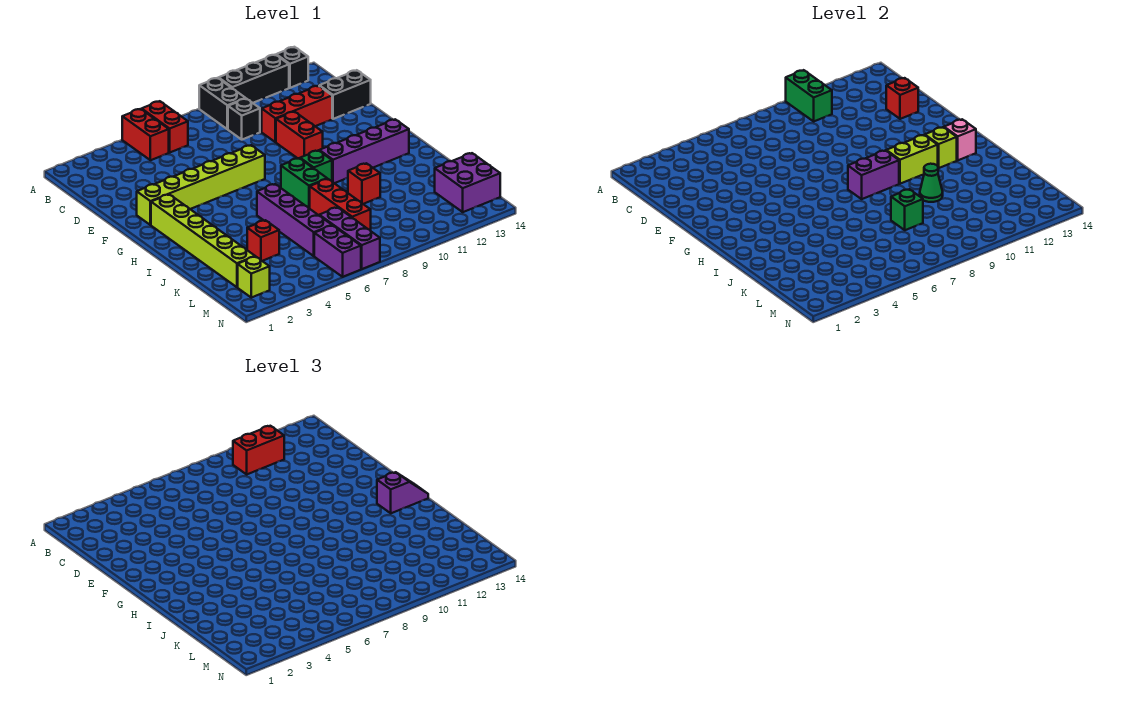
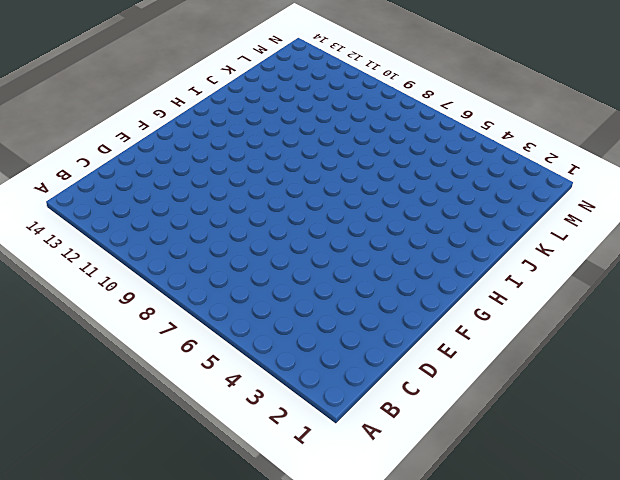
none -> red 1x2 brick [122,109,169,160]
none -> red 1x2 brick [142,101,188,152]
none -> black 1x2 brick [199,78,246,129]
none -> black 1x3 brick [219,55,289,103]

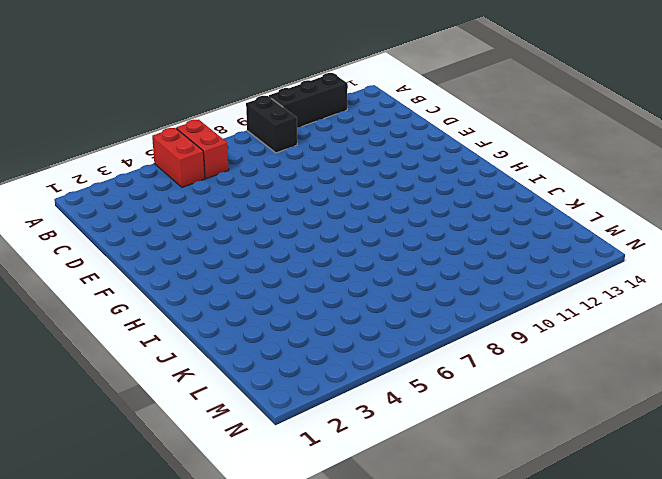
none -> black 1x1 brick [276,47,308,88]
none -> black 1x1 brick [228,99,260,140]
none -> red 1x3 brick [262,86,332,142]
none -> black 1x2 brick [319,70,371,119]

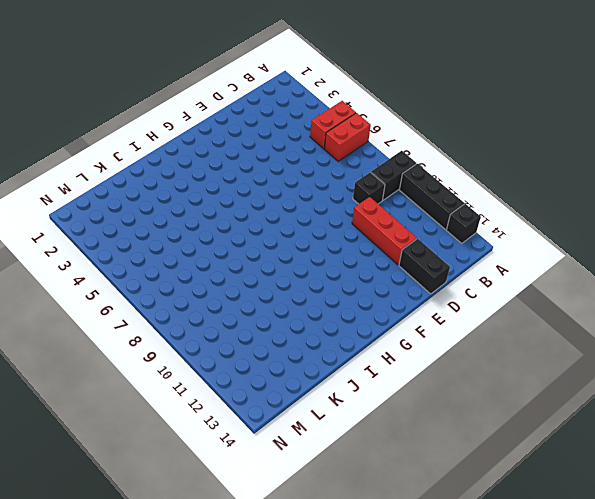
none -> red 1x2 brick [276,112,323,158]
none -> lime 1x6 brick [137,145,265,225]
none -> lime 1x6 brick [151,194,255,287]
none -> green 1x2 brick [281,158,327,209]

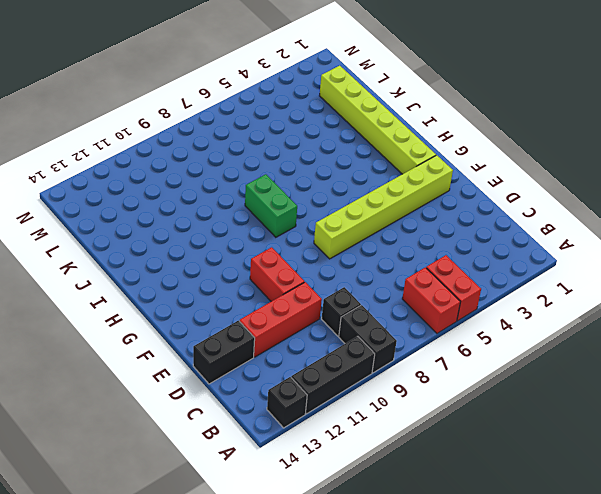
none -> green 1x1 brick [300,150,332,181]
none -> purple 1x4 brick [319,119,409,183]
none -> purple 1x4 brick [257,184,332,256]
none -> red 1x3 brick [310,179,371,231]

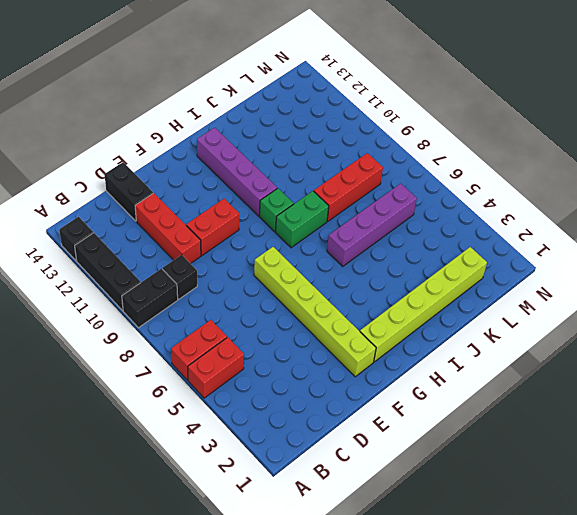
none -> red 1x1 brick [348,163,380,204]
none -> red 1x1 brick [247,220,279,261]
none -> purple 1x3 brick [319,207,380,269]
none -> purple 2x2 brick [435,153,500,212]

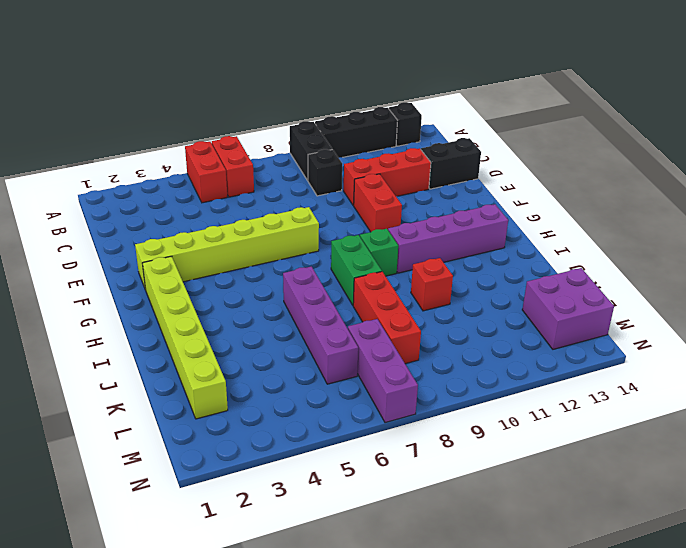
none -> red 1x1 brick [247,220,279,261]
none -> lime 1x1 brick [238,257,270,298]
none -> purple 1x2 brick [314,226,361,277]
none -> green 1x2 brick [786,70,832,121]

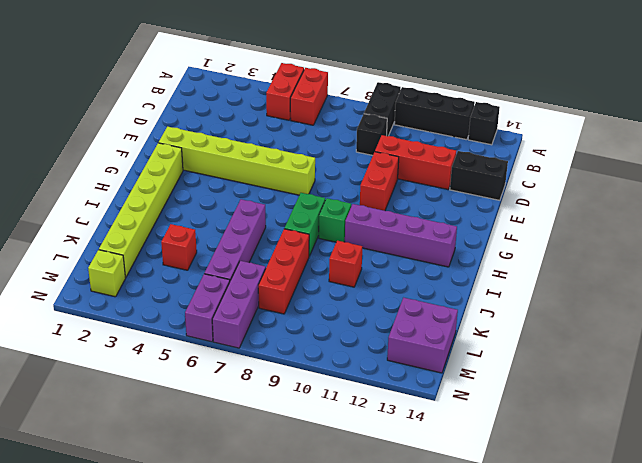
none -> green 1x2 brick [786,70,832,121]
none -> red 1x1 brick [886,78,918,119]
none -> purple 1x2 brick [848,150,899,199]
none -> lime 1x2 brick [886,135,938,184]

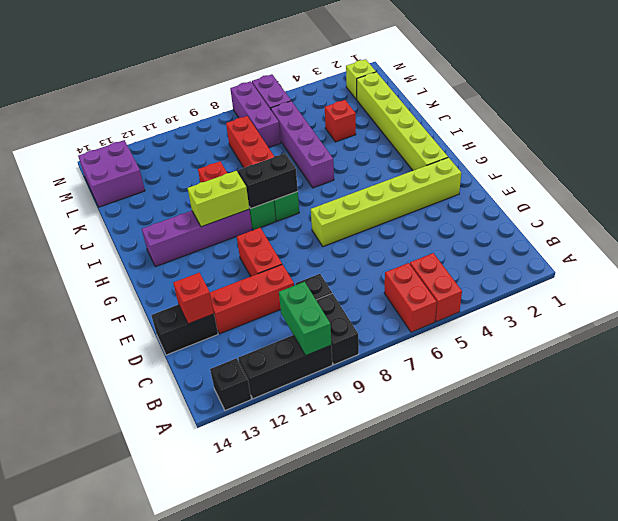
black 1x2 brick [238,153,298,209] -> purple 1x2 brick [848,150,899,199]
none -> lime 1x1 brick [925,127,957,168]
none -> pink 1x1 brick [944,119,976,160]
none -> green 1x1 cone [920,164,943,202]
none -> green 1x1 brick [891,189,923,230]

